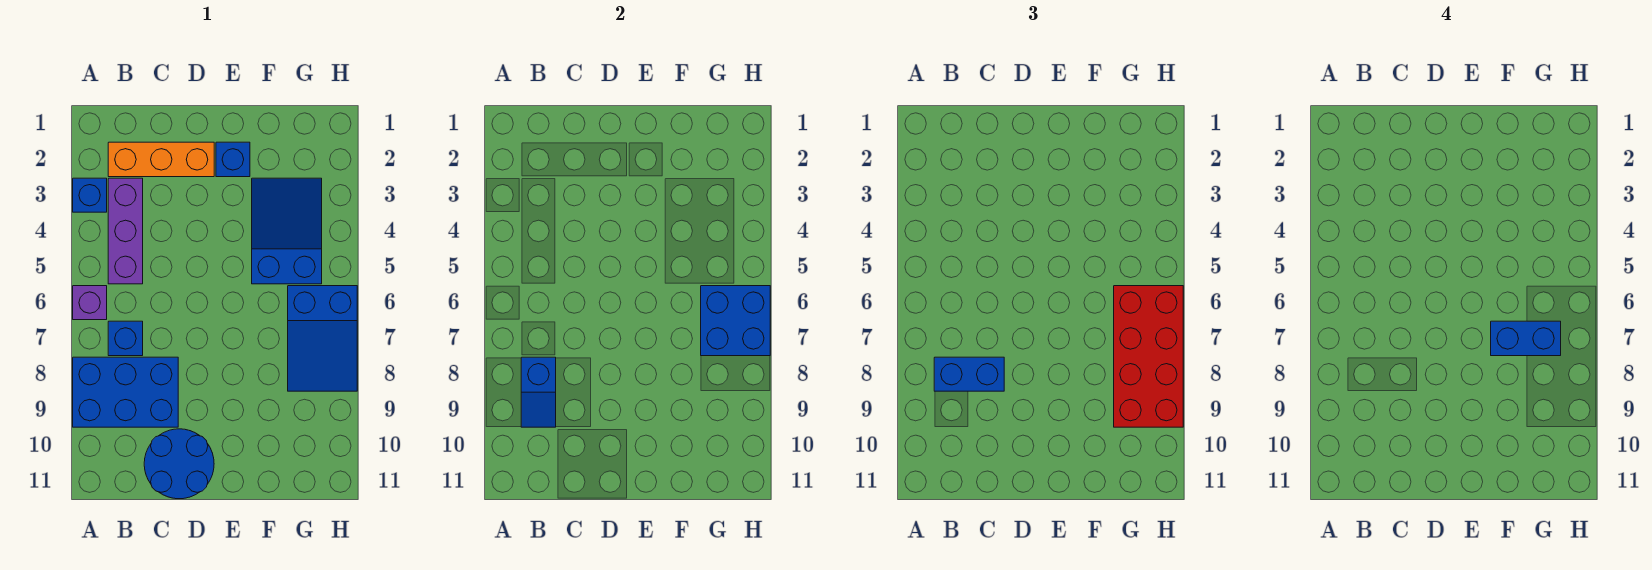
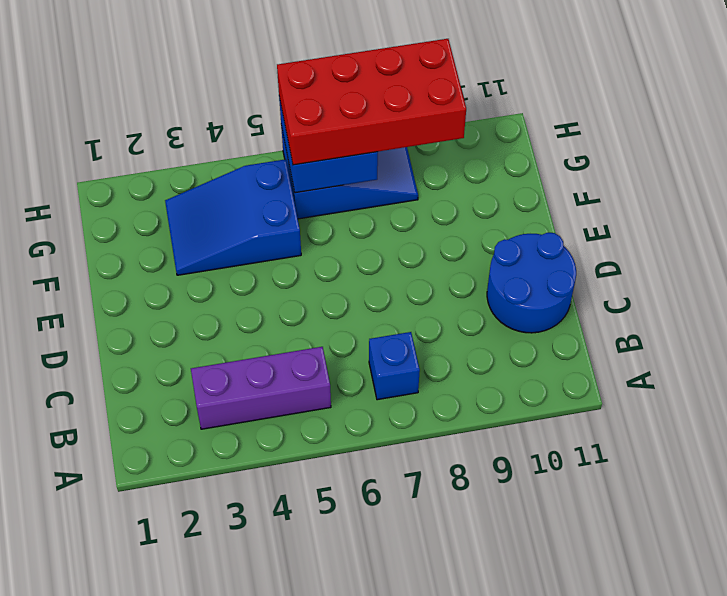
none -> blue 1x1 brick [73,178,107,212]
none -> purple 1x1 brick [73,286,107,320]
none -> blue 2x3 brick [73,357,178,427]

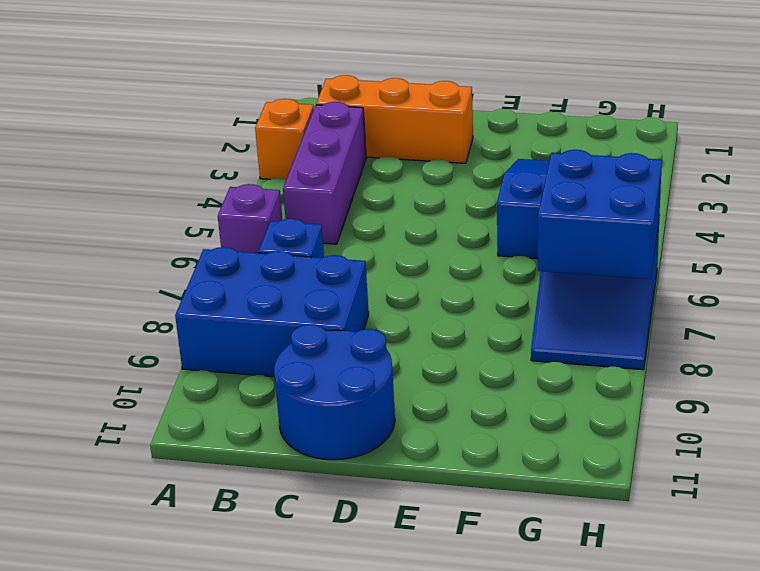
orange 1x1 brick [255,99,314,179] -> blue 1x1 brick [73,178,107,212]
none -> blue 1x1 brick [216,142,250,177]
none -> blue 1x2 slope [521,357,556,427]
none -> blue 1x2 brick [934,357,1004,391]

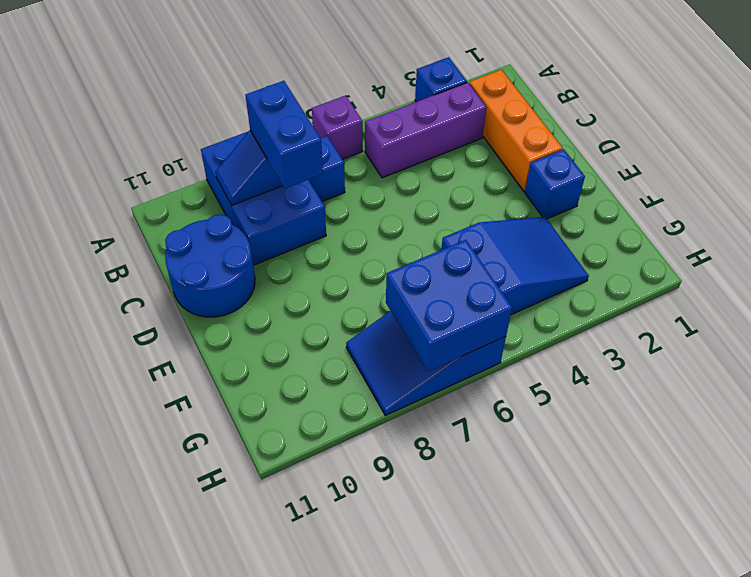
none -> red 2x4 brick [1114,286,1183,427]
none -> blue 1x2 brick [1491,321,1561,356]

